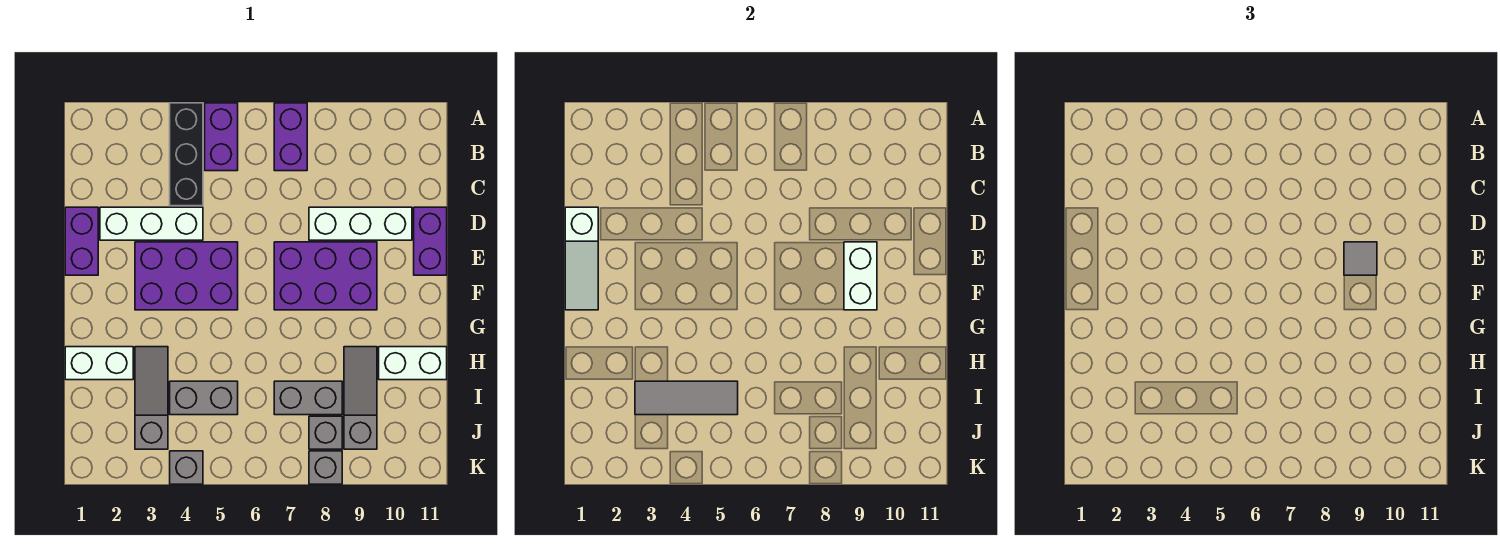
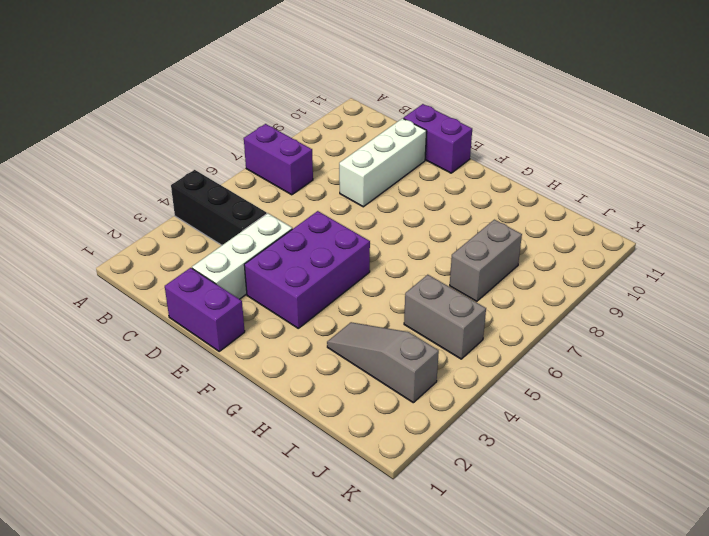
grey 1x2 brick [404,275,486,359] -> grey 1x2 brick turned to [170,381,238,415]
none -> purple 1x2 brick [205,103,238,171]
none -> purple 2x3 brick [274,242,377,310]
none -> white 1x2 brick [65,347,133,380]

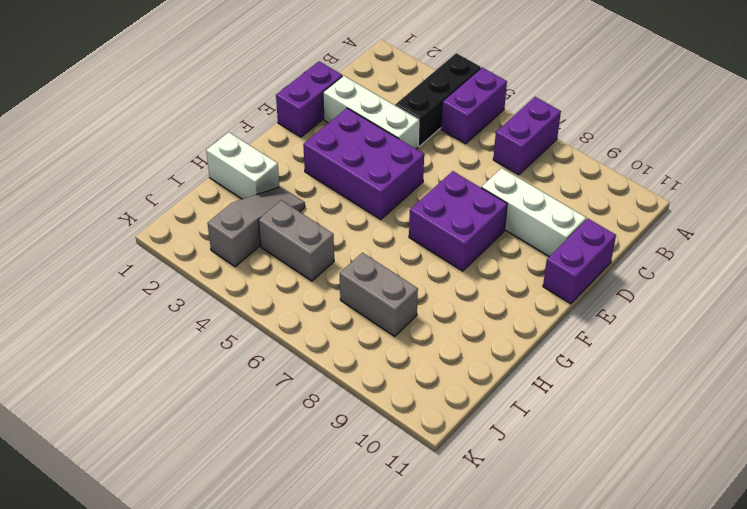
purple 2x2 brick [409,171,507,271] -> purple 2x3 brick [274,242,377,310]
none -> grey 1x3 slope [344,347,377,449]
none -> white 1x2 brick [379,347,447,380]
none -> grey 1x1 brick [309,416,342,449]

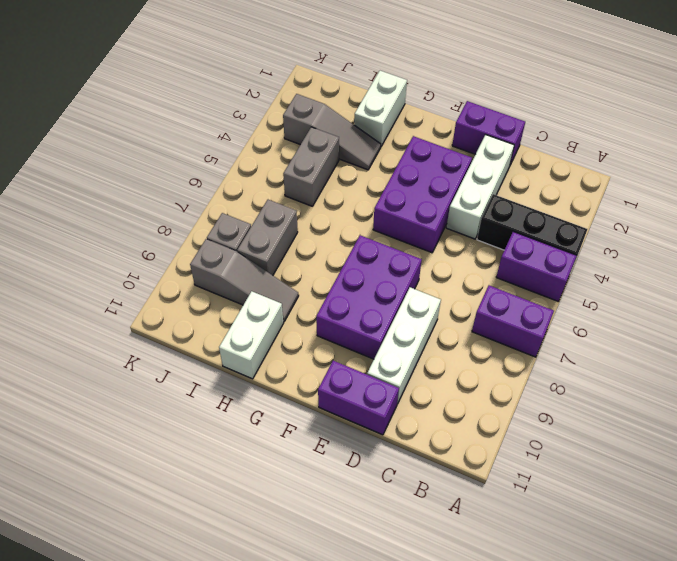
none -> grey 1x1 brick [170,451,203,484]
none -> grey 1x1 brick [309,451,342,484]
none -> white 1x3 slope [565,207,598,310]

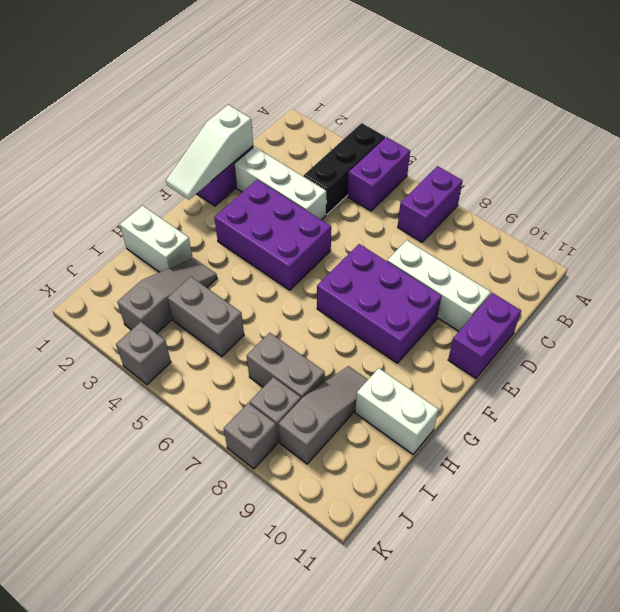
none -> white 1x2 brick [844,242,877,310]
none -> grey 1x3 tile [635,381,738,415]
none -> grey 1x1 tile [1344,242,1377,275]

